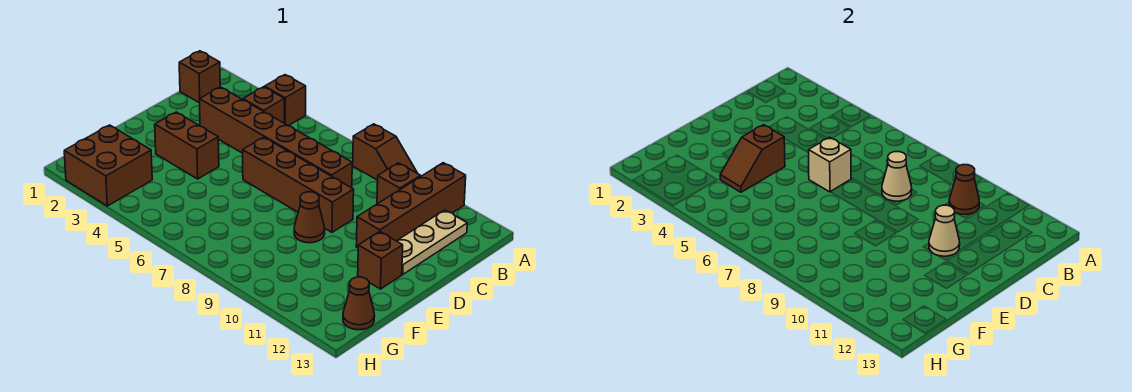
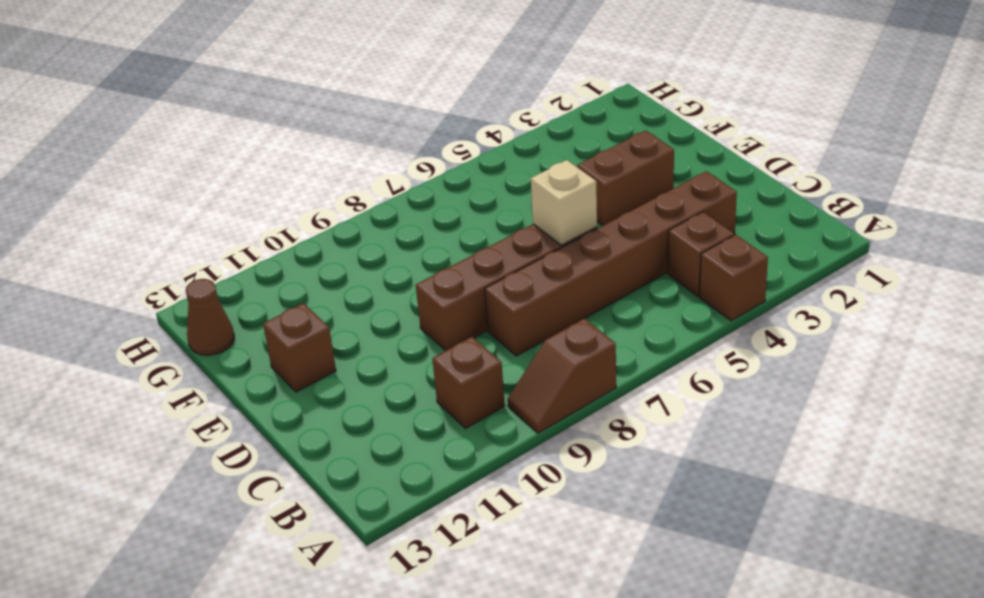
none -> brown 1x4 brick [356,163,466,248]
none -> brown 1x1 brick [179,51,220,103]
none -> tan 1x3 plate [397,210,467,274]

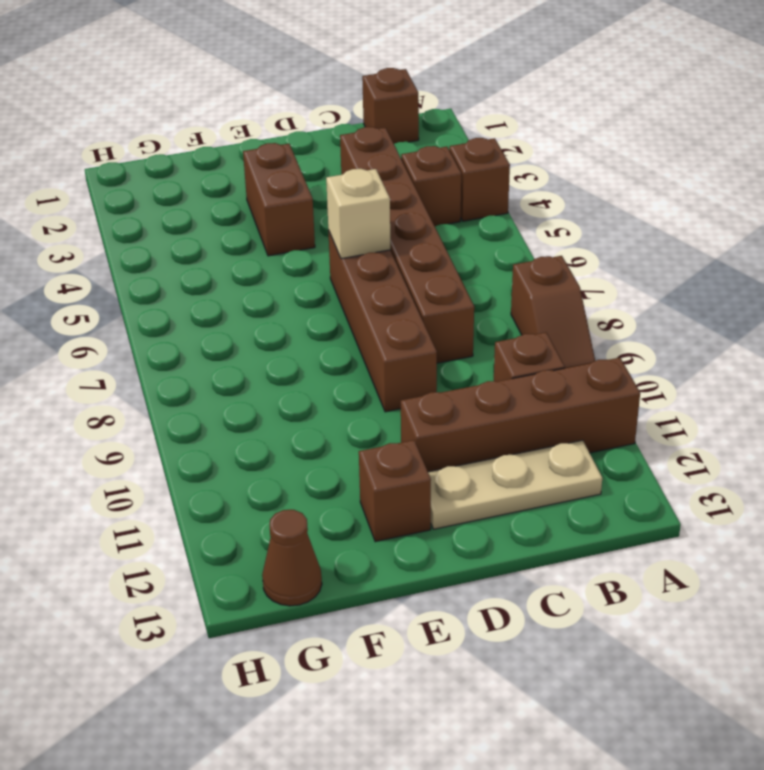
none -> brown 1x1 cone [294,192,325,243]
none -> brown 2x2 brick [64,125,152,206]
none -> brown 1x1 cone [949,165,979,214]

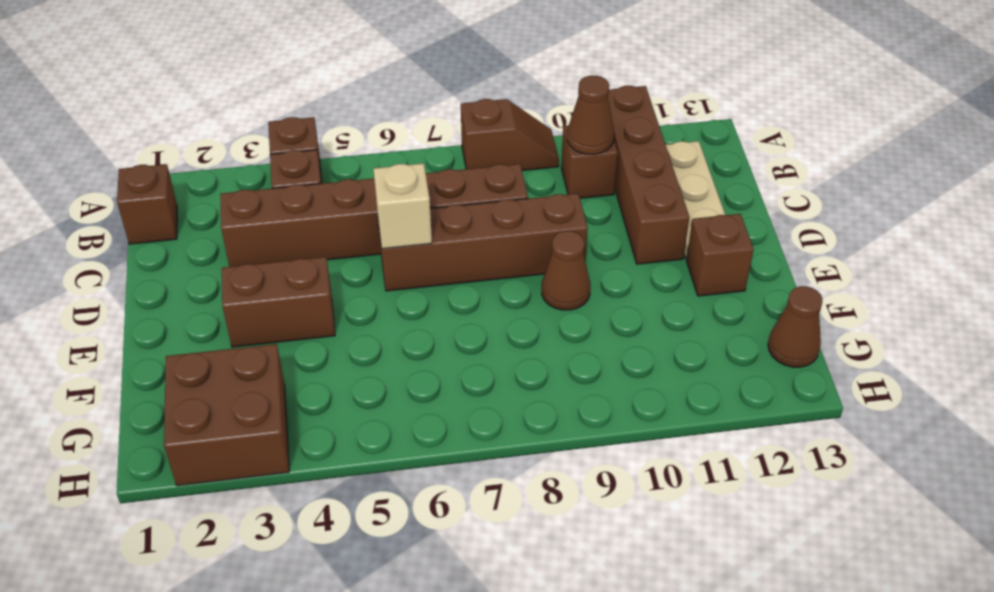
none -> tan 1x1 cone [882,152,912,201]
none -> tan 1x1 cone [929,205,960,256]
none -> brown 1x2 slope [720,125,785,192]

